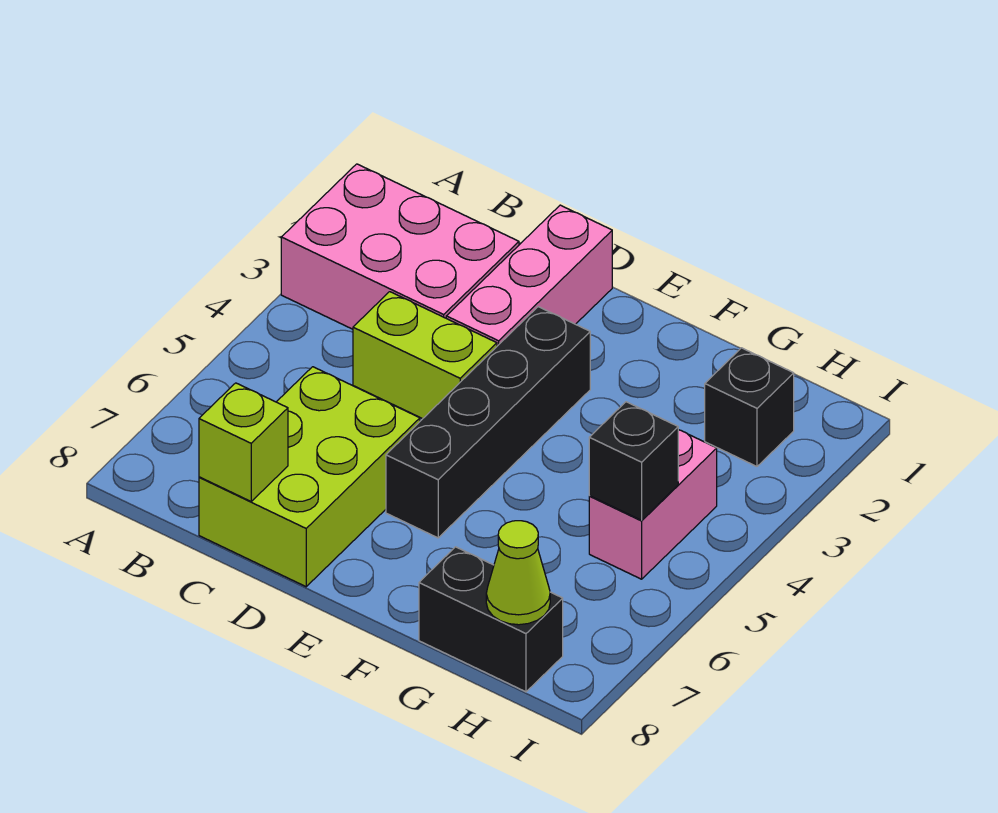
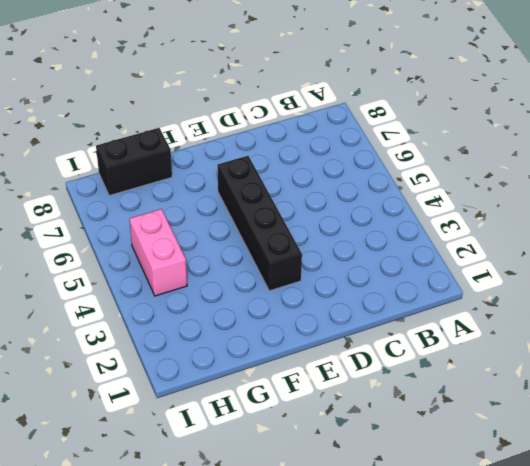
none -> pink 2x3 brick [281,164,519,329]
none -> lime 1x2 brick [353,292,497,419]

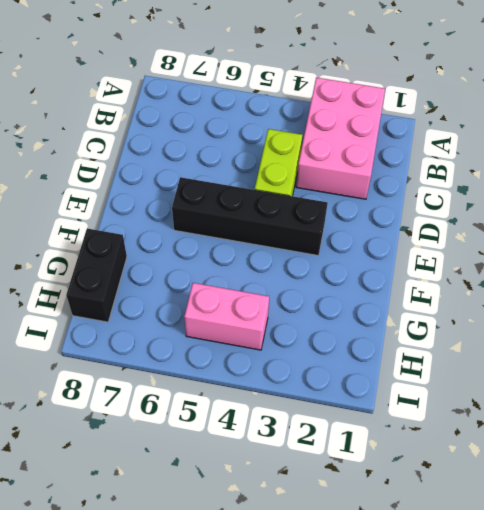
none -> lime 2x3 brick [199,367,420,587]
none -> pink 1x3 brick [446,205,612,346]

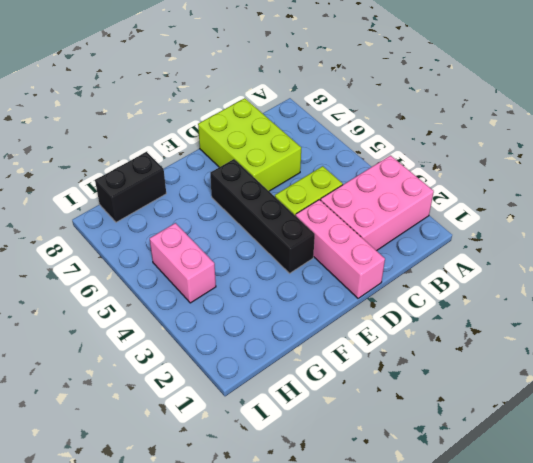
none -> black 1x1 brick [705,348,794,466]
none -> lime 1x1 brick [199,383,288,501]

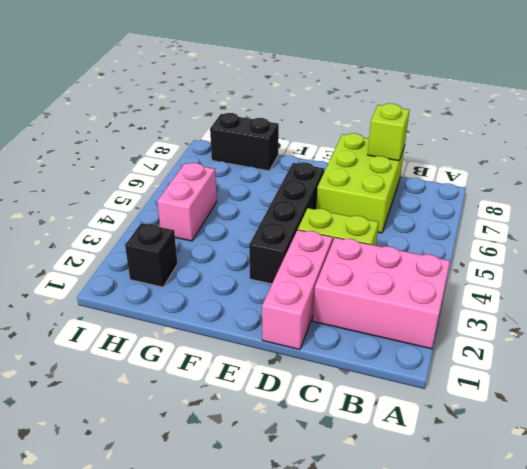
none -> black 1x1 brick [589,402,678,520]
none -> lime 1x1 cone [486,521,550,625]

